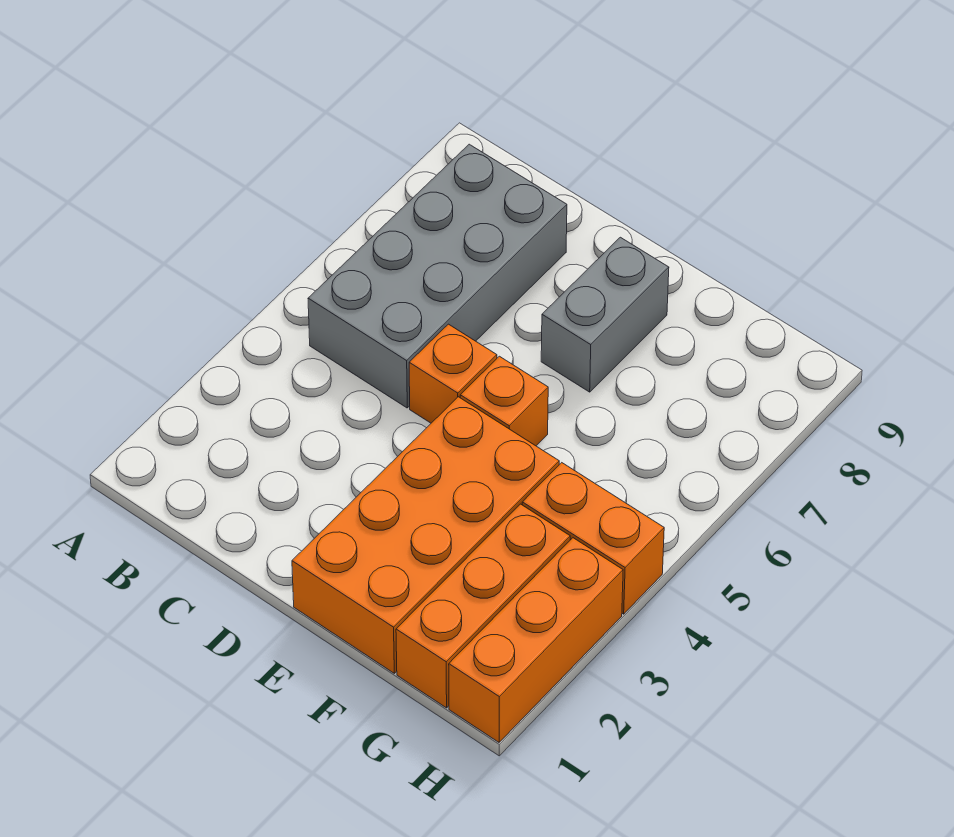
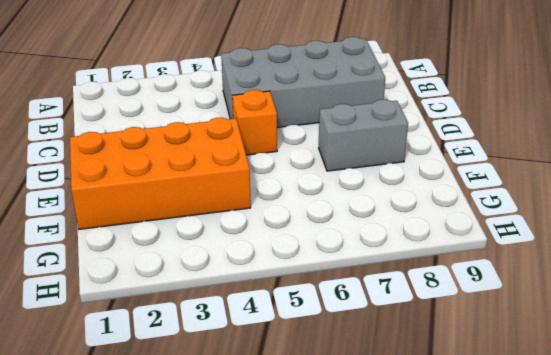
none -> orange 1x1 brick [460,356,548,446]
none -> orange 1x3 brick [396,504,570,708]

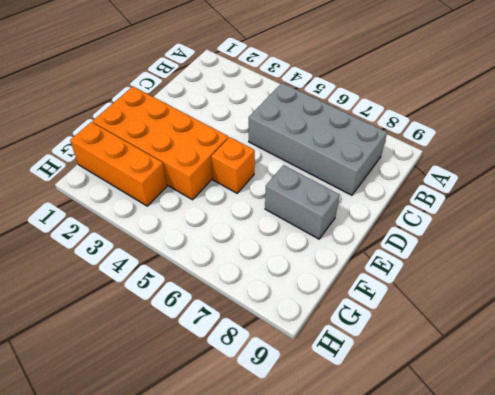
none -> orange 1x1 brick [409,324,497,423]
none -> orange 1x2 brick [522,463,664,614]

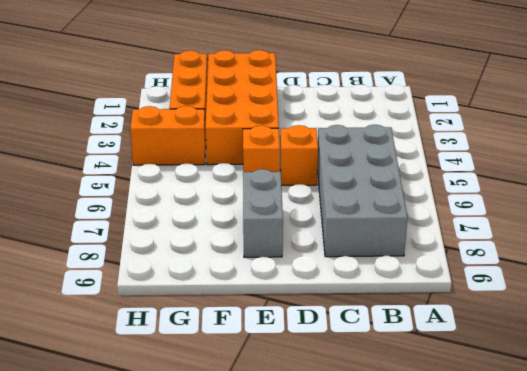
none -> orange 1x3 brick [449,538,623,742]

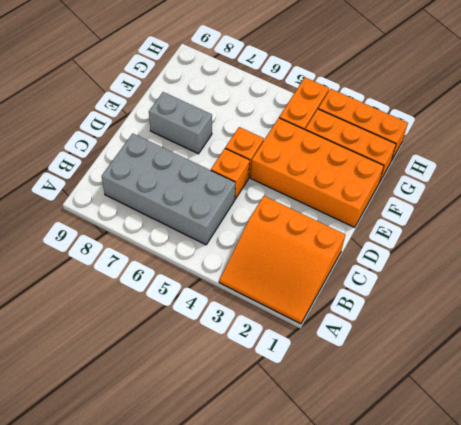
orange 3x3 slope [219,196,345,324] -> none

